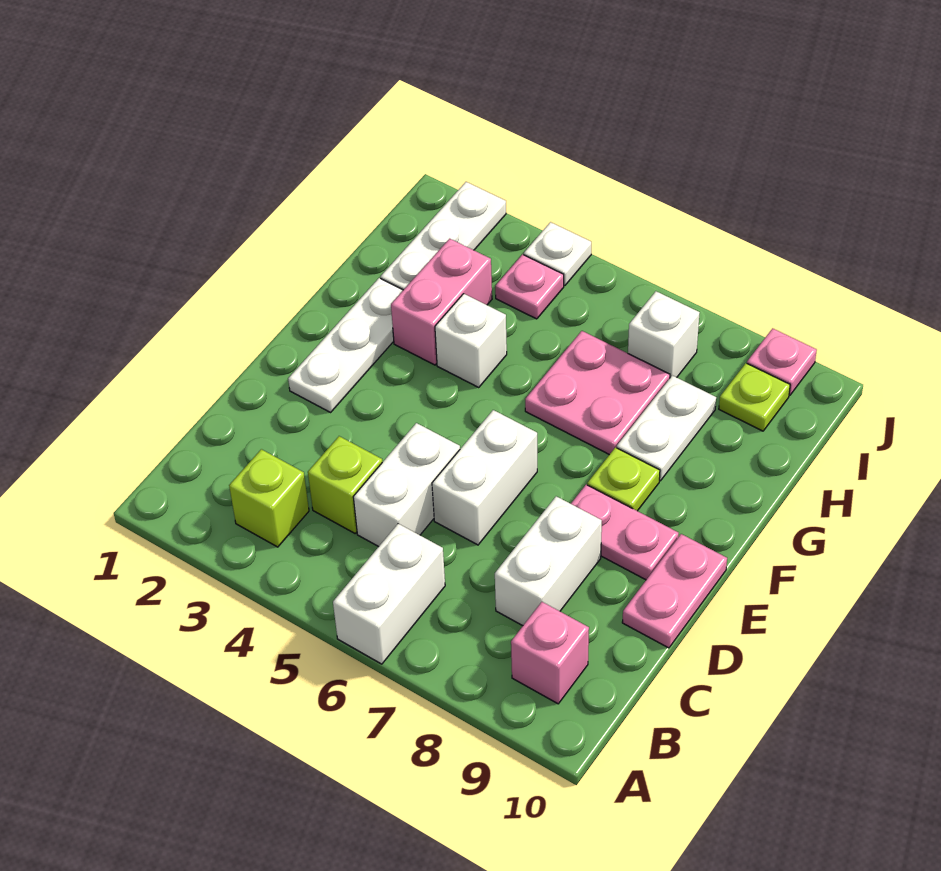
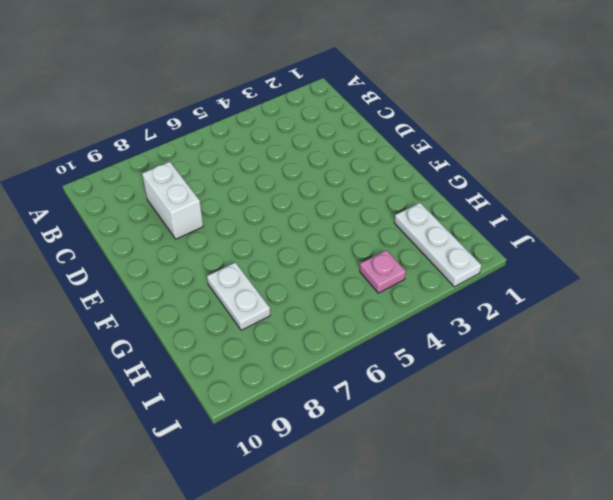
none -> white 1x2 brick [333,524,445,664]
none -> lime 1x1 brick [229,449,309,547]
none -> pink 1x1 brick [511,602,589,704]

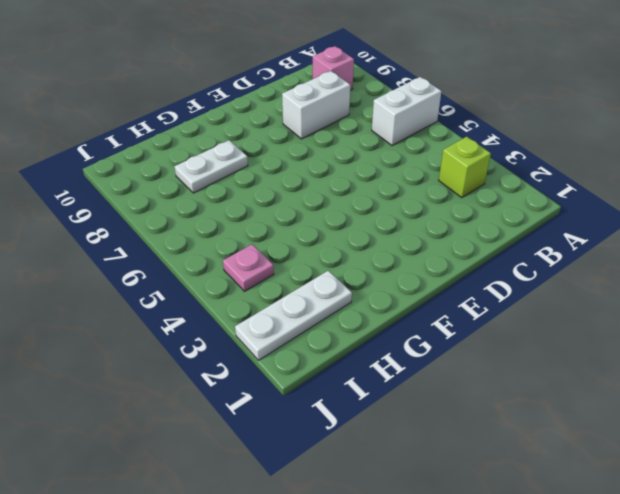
none -> lime 1x1 brick [308,436,382,533]
none -> white 1x2 brick [353,423,460,547]
none -> white 1x2 brick [432,410,537,545]

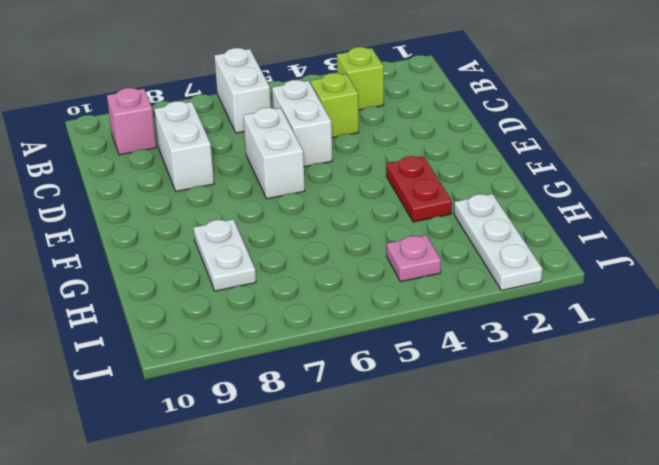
red 1x2 plate [386,156,452,222] -> pink 1x2 brick [391,239,492,365]
none -> pink 1x2 plate [622,534,727,648]
none -> white 1x3 plate [288,278,403,412]
none -> pink 1x2 plate [571,485,679,580]

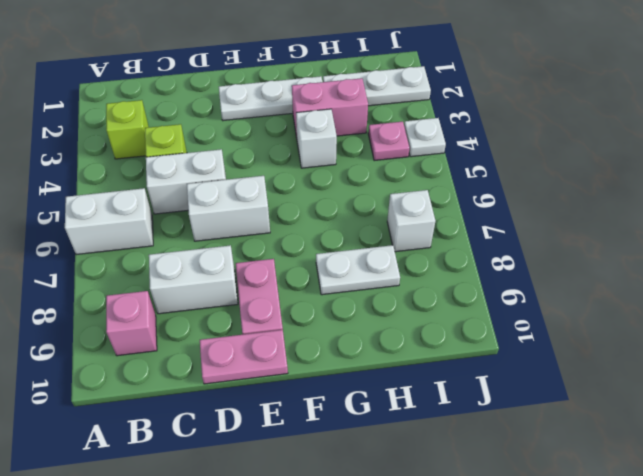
none -> lime 1x1 plate [587,448,660,511]
none -> pink 2x2 plate [525,331,670,455]
none -> lime 1x1 plate [719,363,790,431]

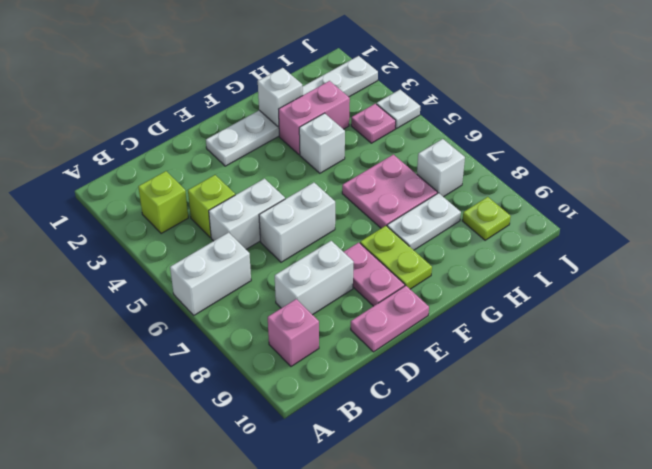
lime 1x2 plate [360,226,432,289] -> lime 1x1 plate [587,448,660,511]
white 1x1 brick [258,68,303,127] -> none
none -> pink 1x1 plate [747,328,817,395]

